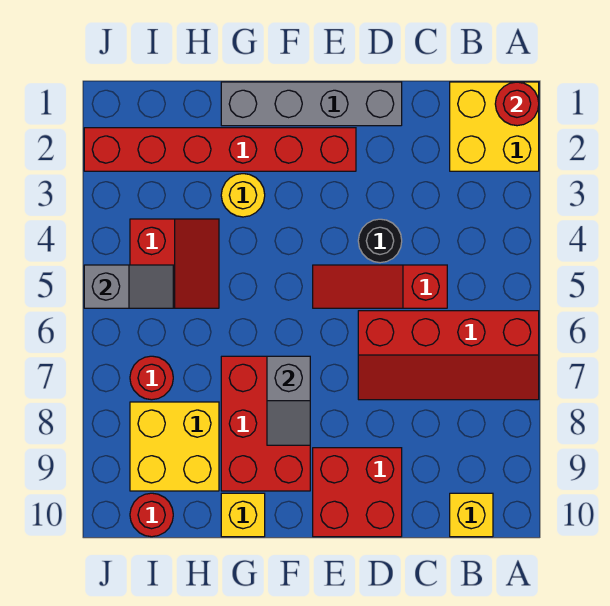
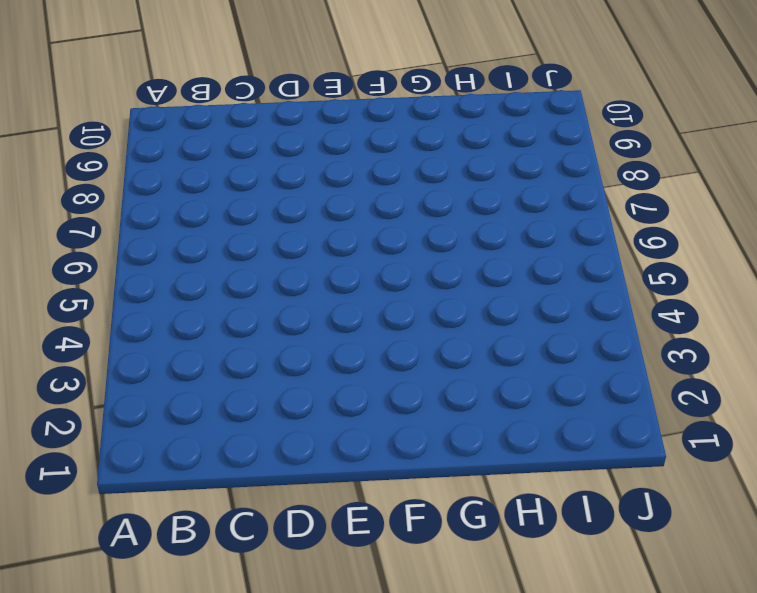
none -> yellow 2x2 brick [450,82,539,171]
none -> red 2x4 slope [358,311,539,400]
none -> yellow 1x1 brick [450,493,493,537]

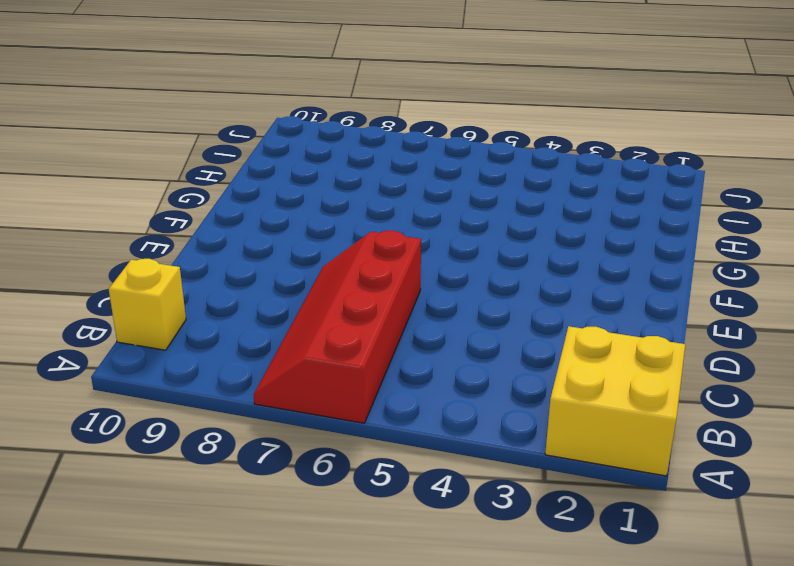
none -> red 1x3 slope [313,265,447,308]
none -> grey 1x4 brick [221,82,402,126]
none -> black 1x1 round brick [358,219,402,263]

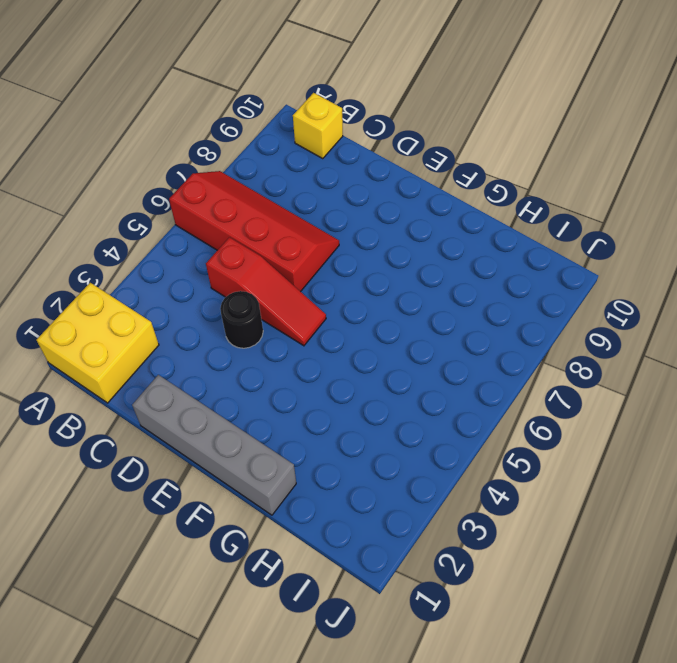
none -> red 2x2 brick [313,448,402,537]
none -> red 1x6 brick [84,128,356,171]
none -> red 2x3 brick [221,356,310,491]

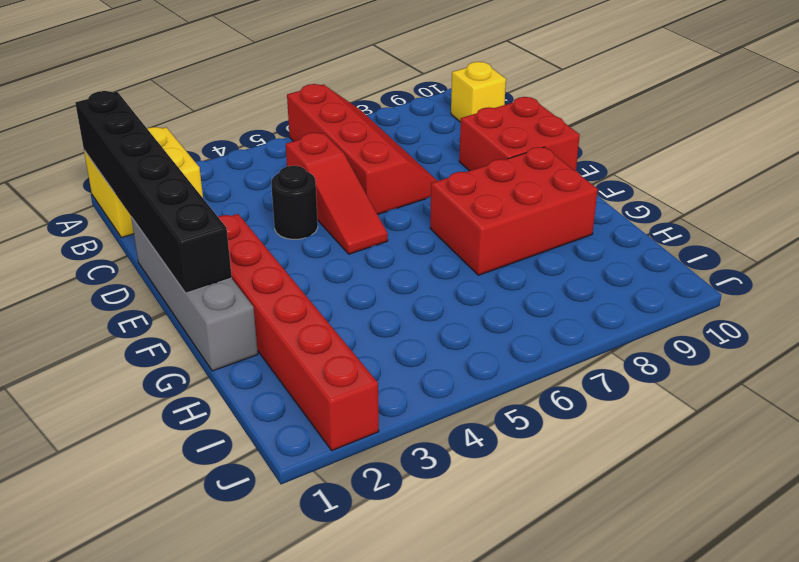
black 1x6 brick [75,91,232,293] -> red 1x1 round brick [495,82,539,126]
none -> yellow 1x1 round brick [221,174,265,217]
none -> yellow 1x1 brick [221,493,265,537]
none -> red 2x2 slope [130,219,219,308]

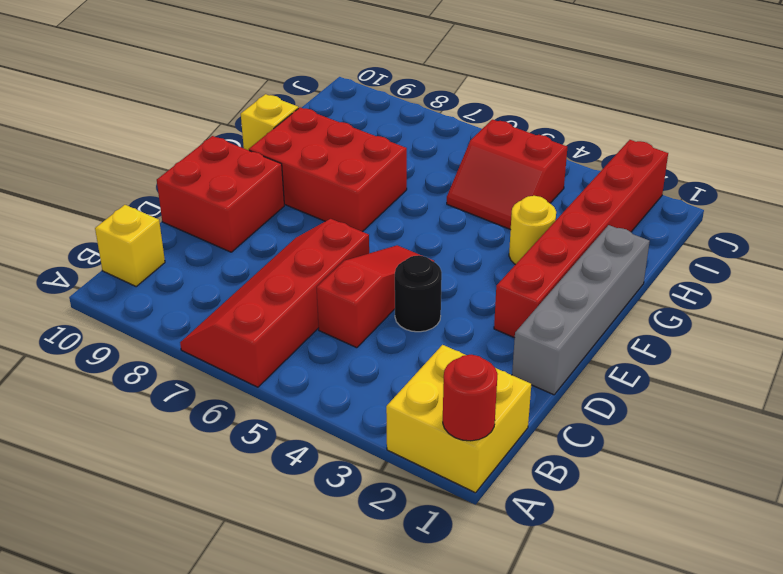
none -> yellow 2x2 brick [130,402,219,491]
none -> red 1x1 round brick [130,356,173,400]
none -> red 1x1 round brick [130,493,173,537]

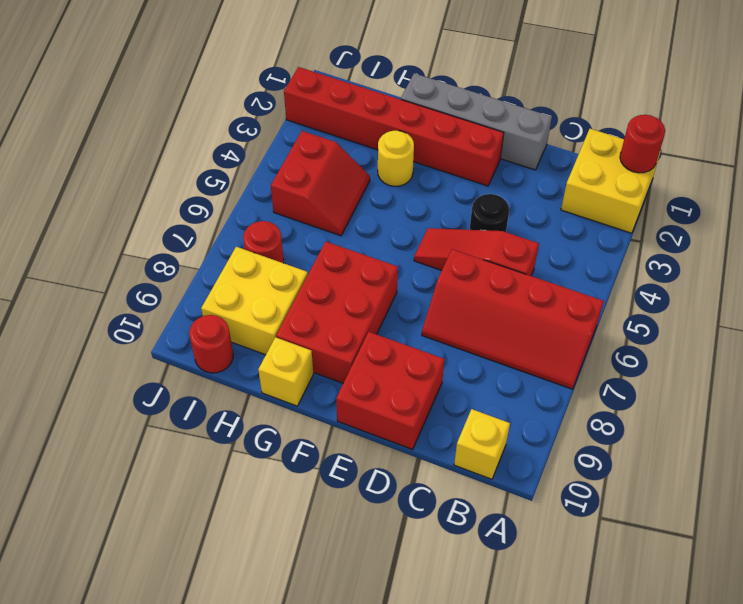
none -> grey 1x2 slope [267,356,310,445]
none -> grey 1x2 slope [84,265,173,308]

